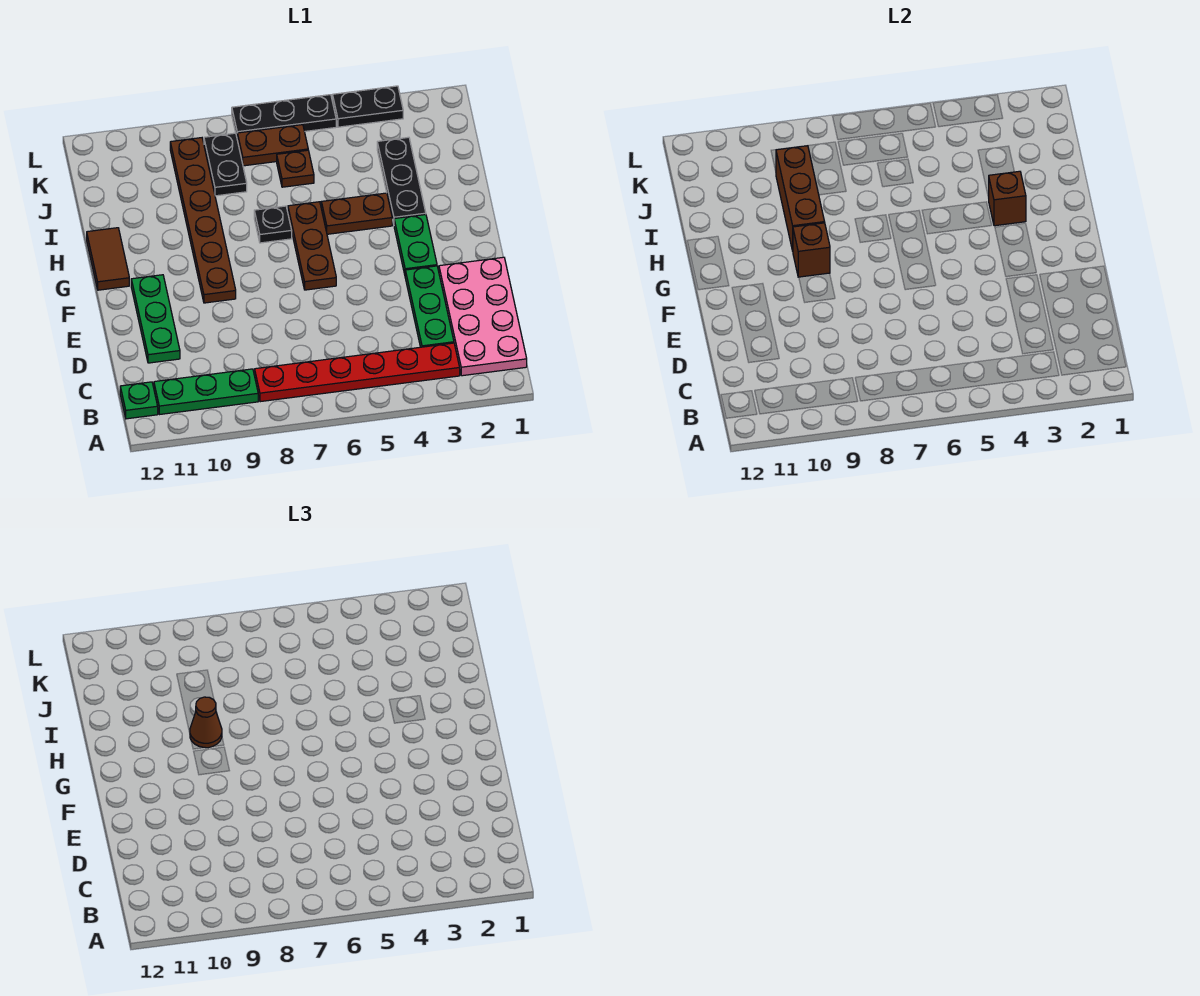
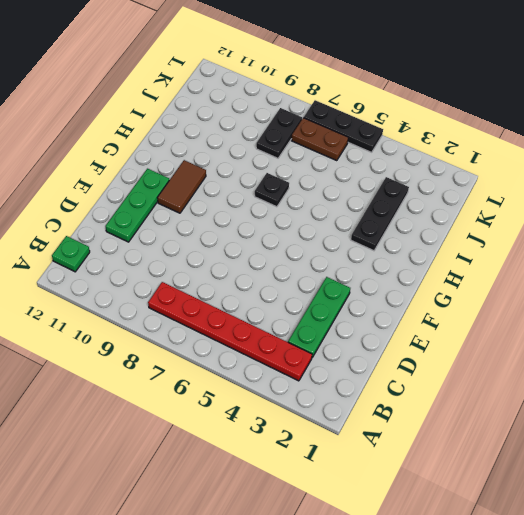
brown 1x2 tile [157,160,206,213] -> brown 1x2 tile moved to [87,228,129,290]
none -> pink 2x4 plate [439,257,527,376]
none -> green 1x3 plate [154,369,258,415]
none -> green 1x2 plate [394,215,437,274]

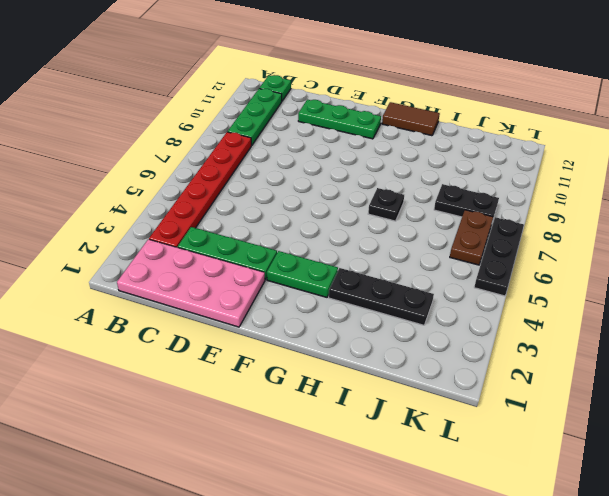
none -> brown 1x3 plate [288,202,336,290]
none -> brown 1x6 plate [170,138,236,303]
none -> brown 1x2 plate [321,193,392,234]

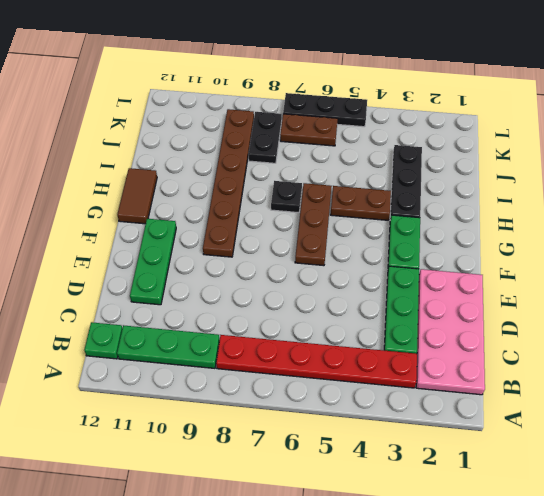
none -> brown 1x1 plate [277,150,314,187]
none -> black 1x2 plate [332,86,403,127]
none -> brown 1x1 brick [793,223,830,277]

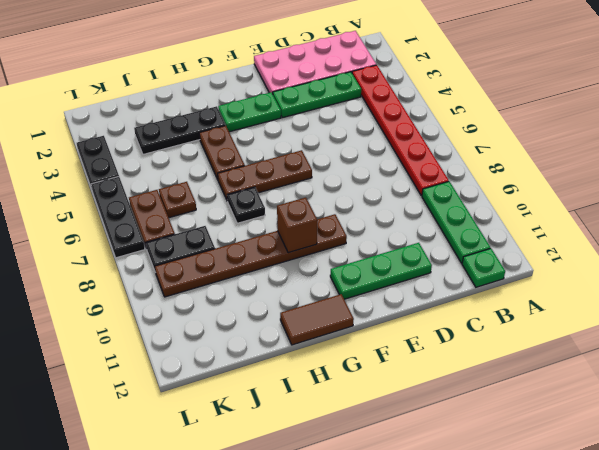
none -> brown 1x1 brick [989,171,1026,226]
none -> brown 1x3 brick [776,146,825,251]
none -> brown 1x1 cone [190,697,222,748]

